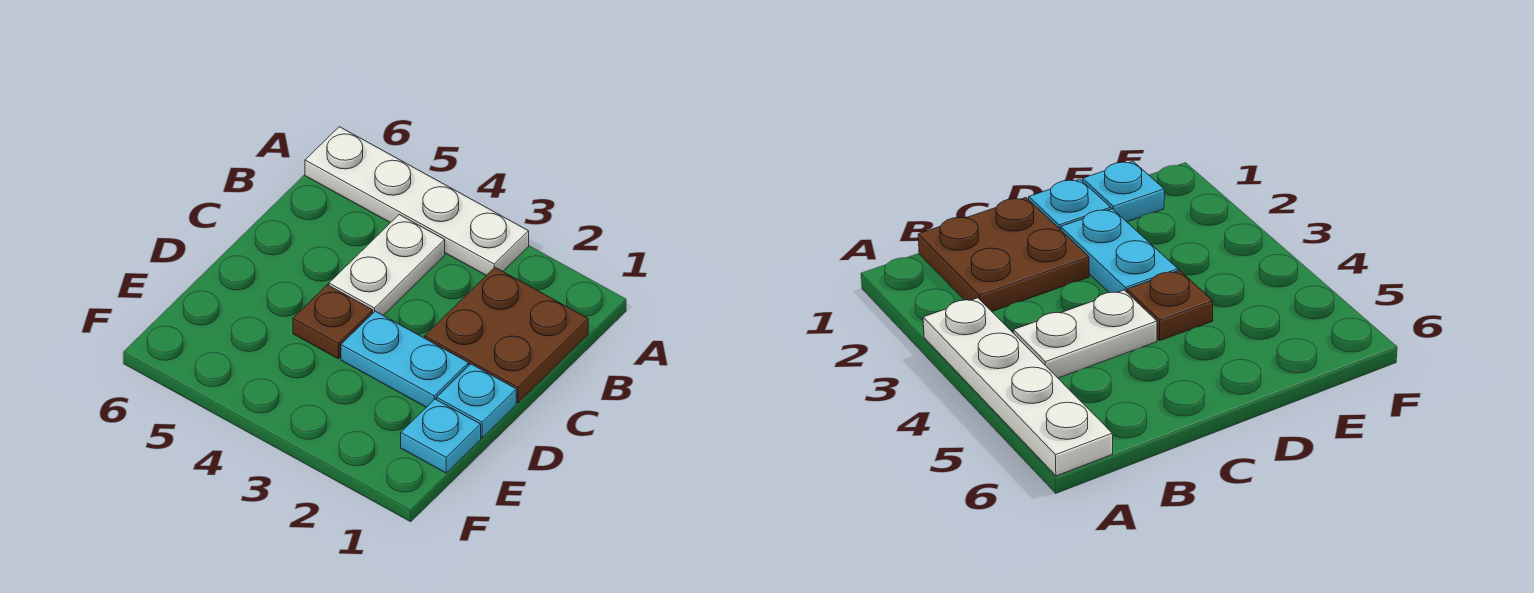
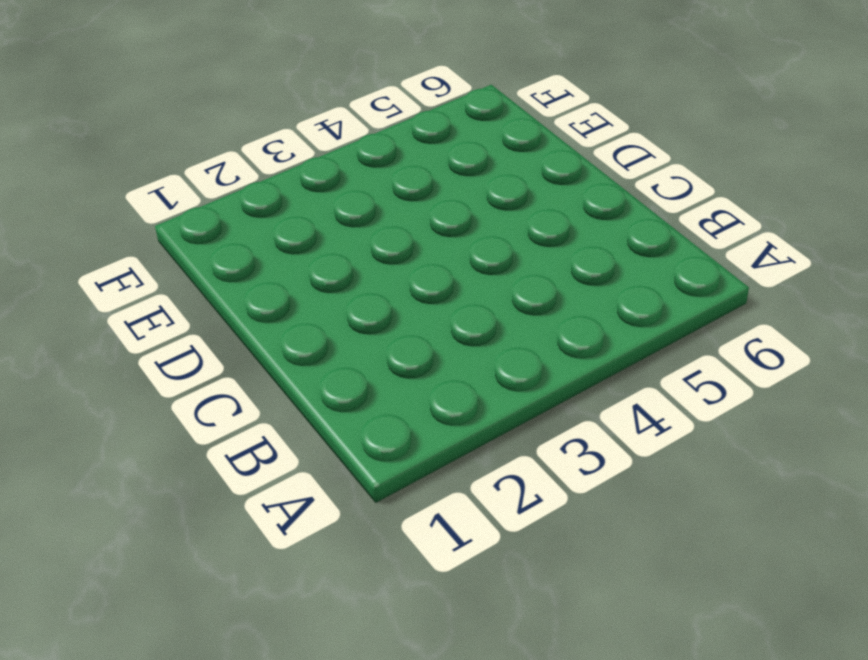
none -> white 1x4 plate [305,127,529,275]
none -> brown 2x2 plate [425,267,588,403]

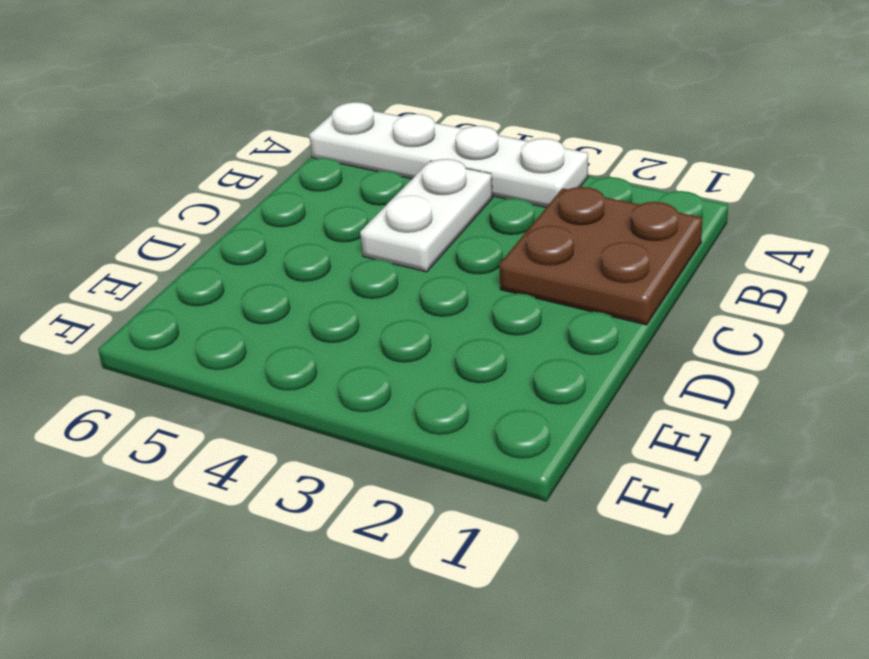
none -> cyan 1x1 plate [437,364,516,438]
none -> cyan 1x2 plate [341,311,469,407]

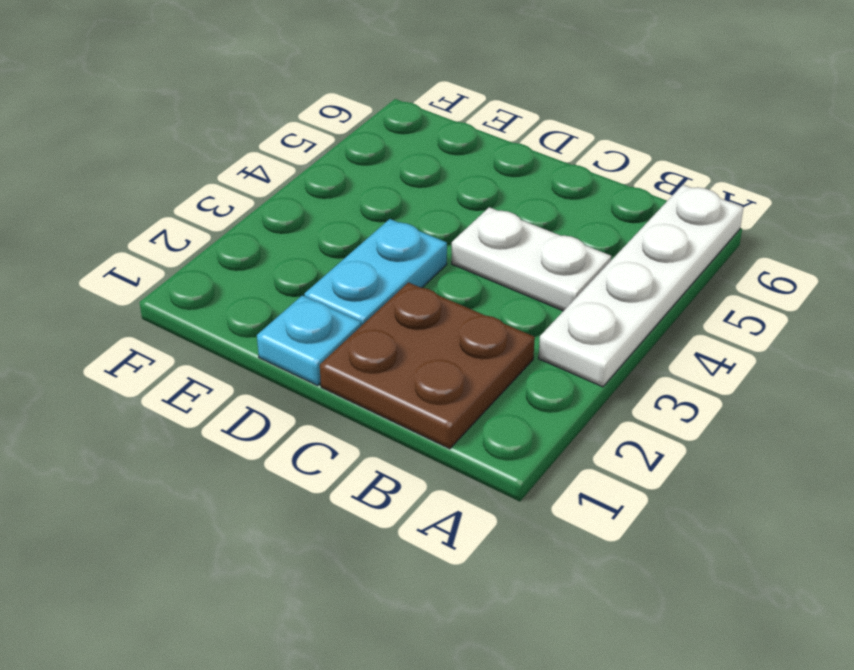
none -> brown 1x1 plate [293,285,373,359]
none -> cyan 1x1 plate [401,399,481,473]

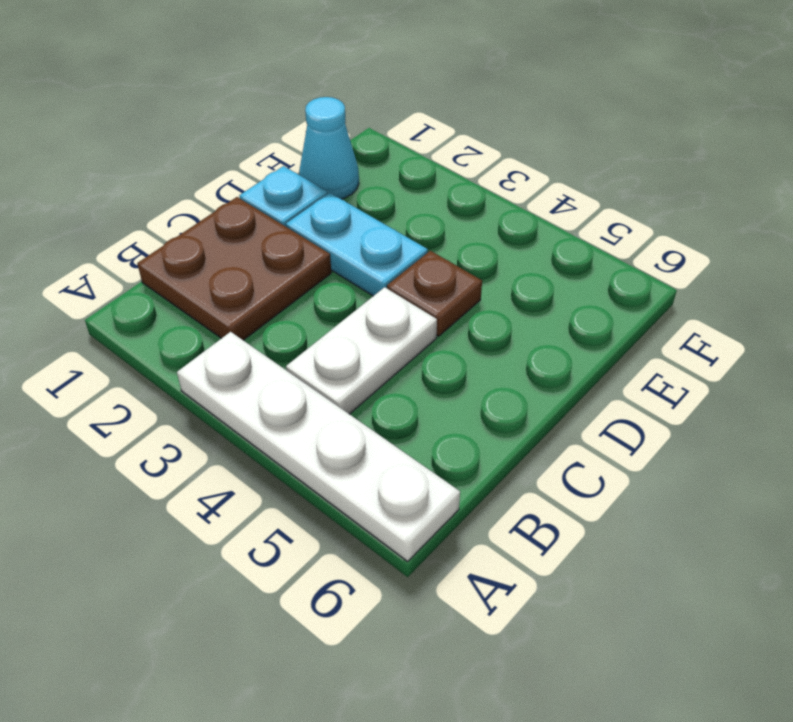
cyan 1x1 cone [299,97,359,199] -> cyan 1x1 plate [401,399,481,473]

